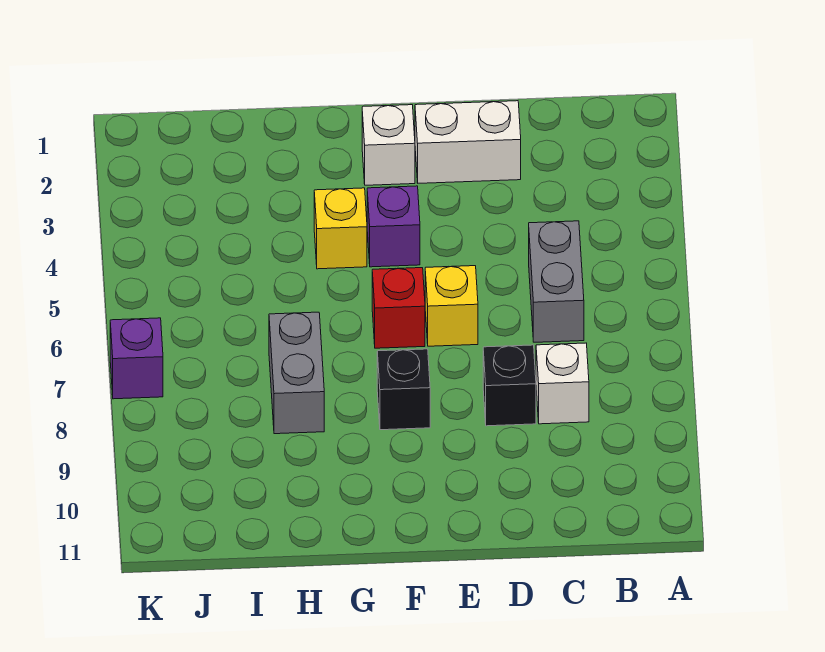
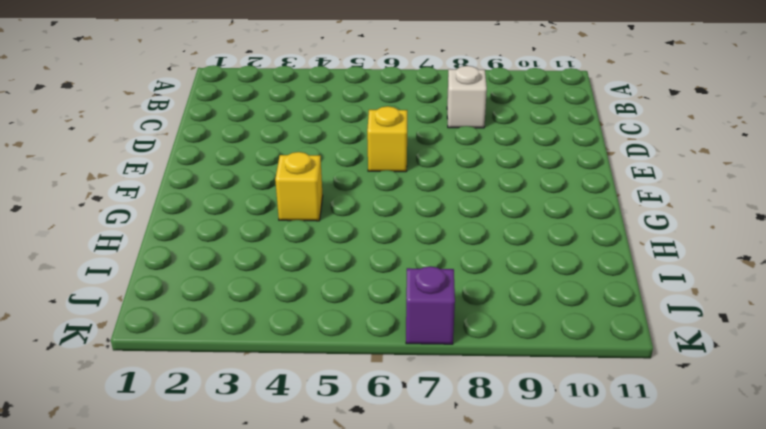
none -> grey 1x2 brick [529,221,584,342]
none -> white 1x2 brick [415,101,521,183]
none -> black 1x1 brick [483,345,536,426]

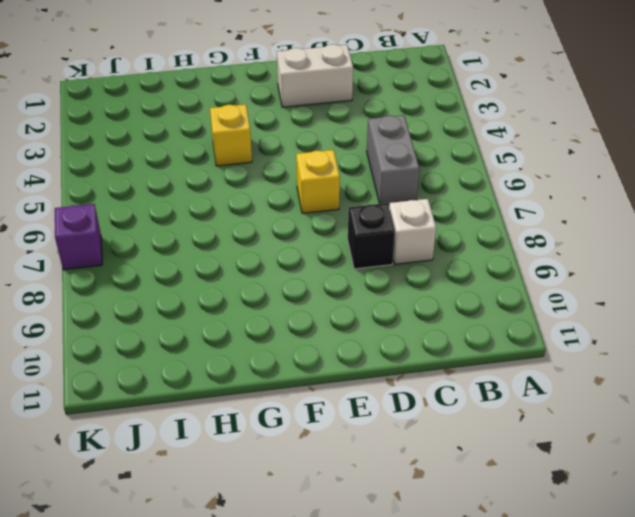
none -> white 1x1 brick [362,105,415,185]
none -> purple 1x1 brick [367,186,420,267]
none -> red 1x1 brick [372,268,425,348]

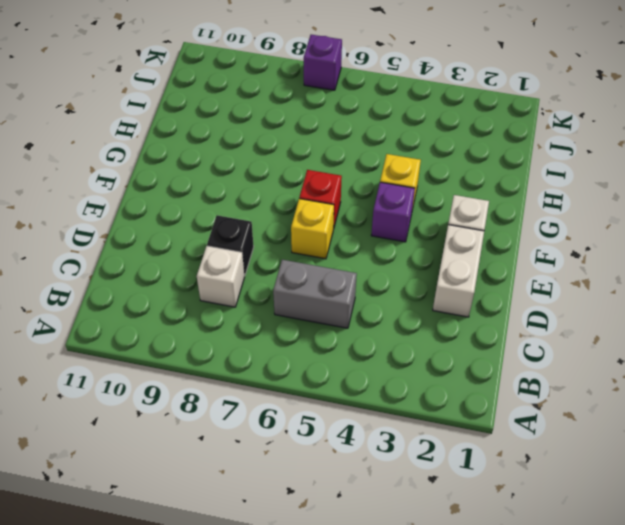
none -> black 1x1 brick [377,349,430,430]
none -> grey 1x2 brick [269,312,324,434]

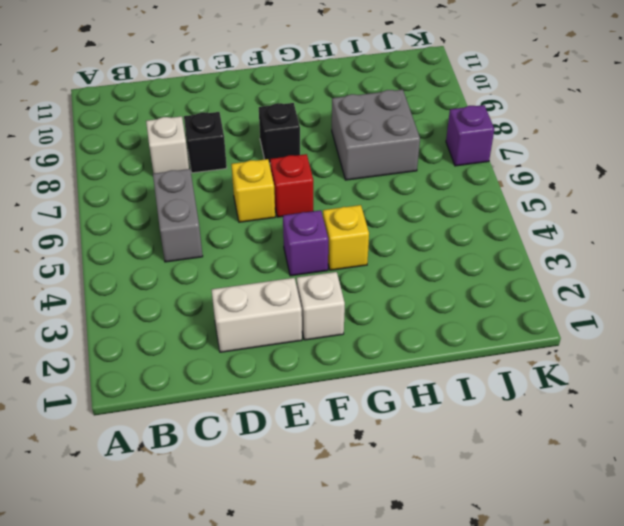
grey 2x2 brick [332,90,420,180] -> grey 1x2 brick [269,312,324,434]

